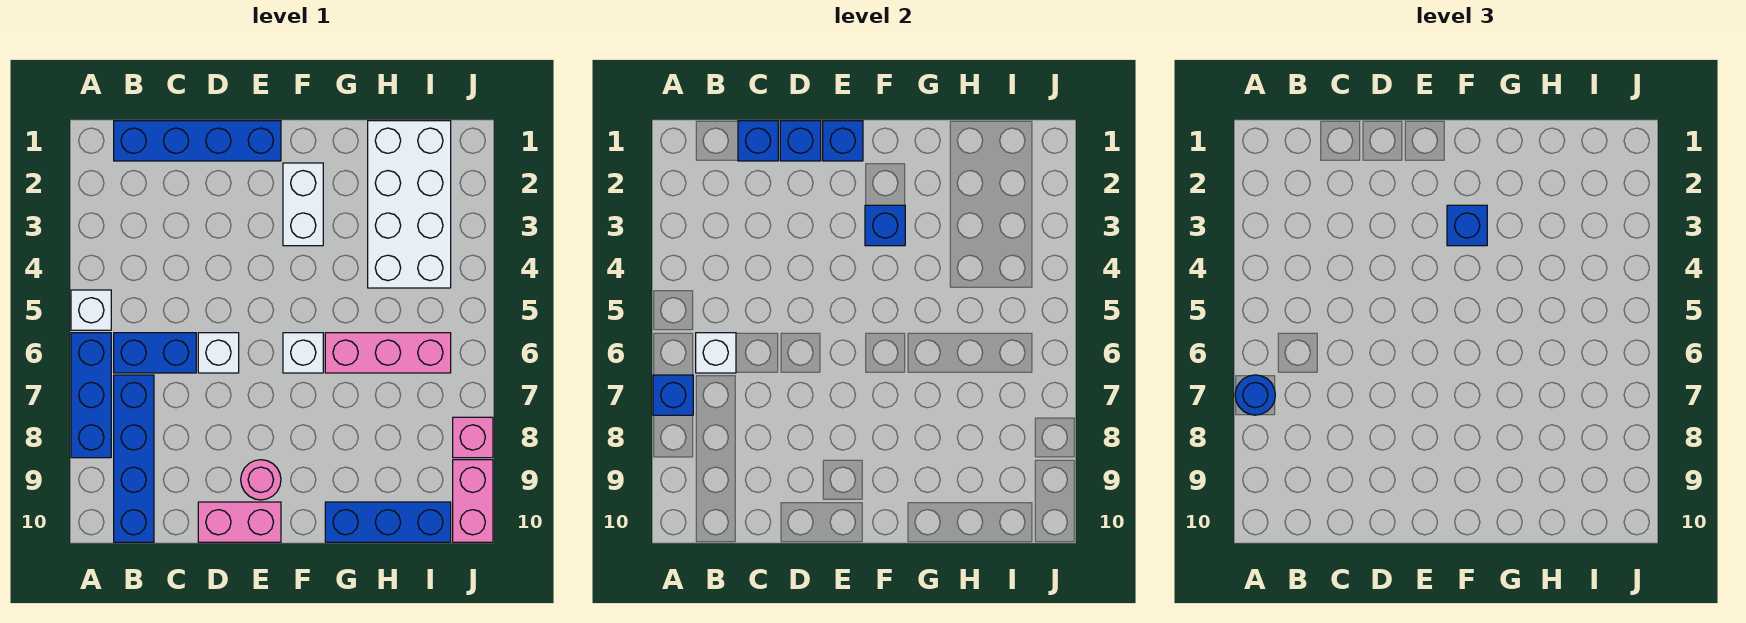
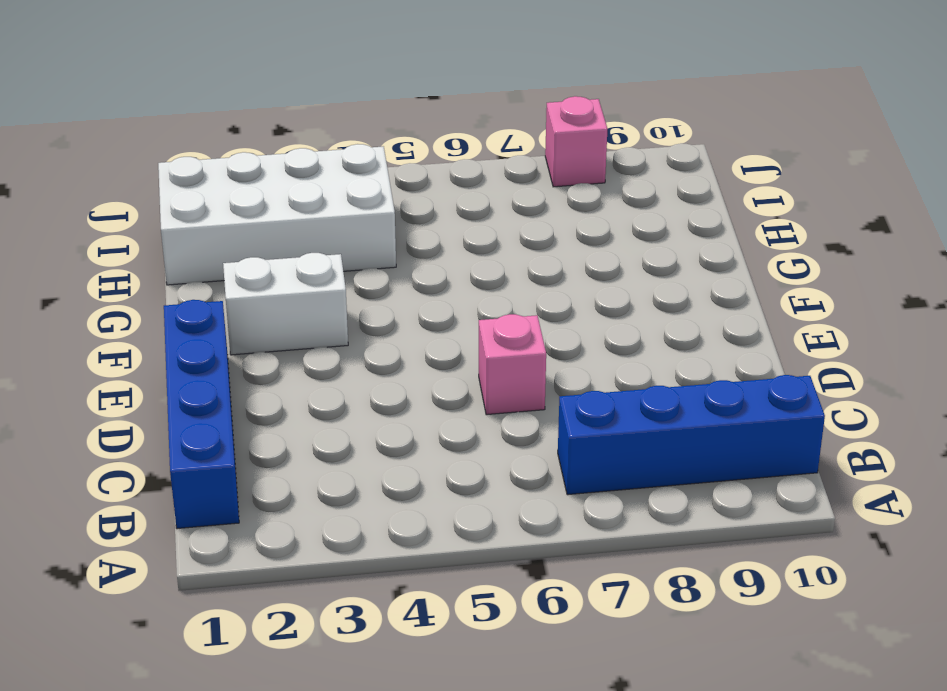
pink 1x1 brick [479,314,546,415] -> white 1x1 brick [198,333,239,373]
none -> white 1x1 brick [71,290,111,330]
none -> blue 1x3 brick [71,333,111,458]
none -> blue 1x2 brick [114,333,196,373]

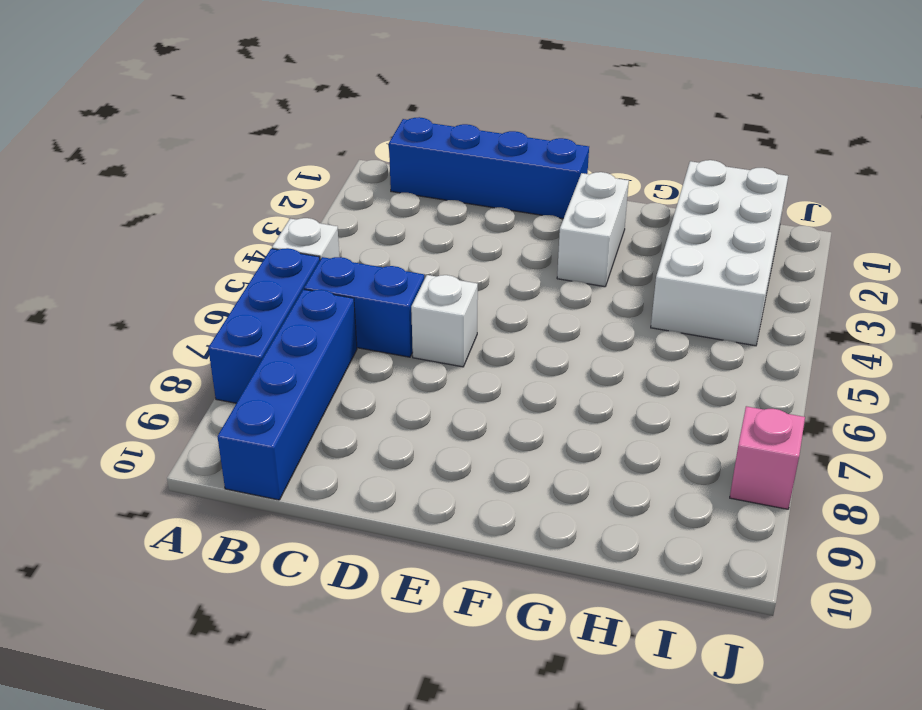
none -> pink 1x2 brick [198,502,281,542]
none -> pink 1x1 round brick [241,460,281,500]
none -> white 1x1 brick [283,333,323,373]

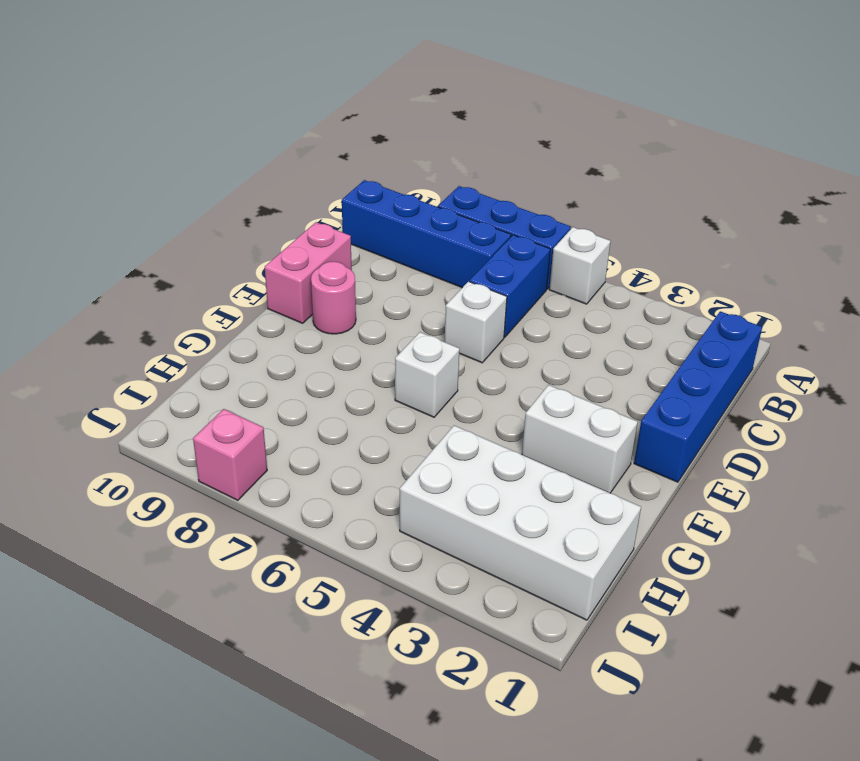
none -> pink 1x3 brick [325,333,451,373]
none -> blue 1x3 brick [325,502,451,542]
none -> pink 1x2 brick [453,460,493,542]

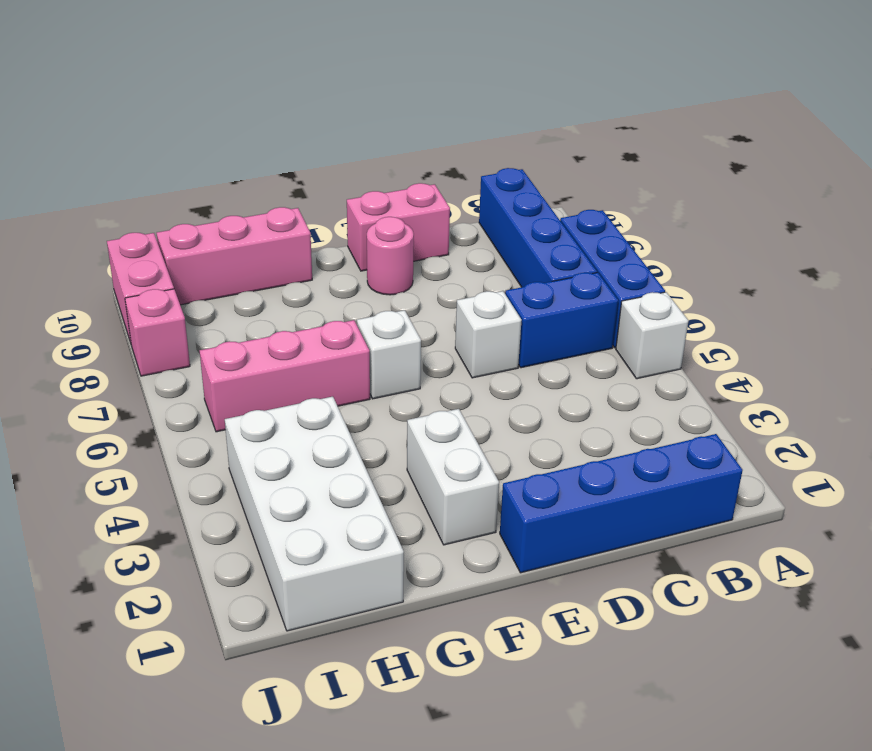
pink 1x3 brick [157,207,312,305] -> blue 1x3 brick [325,502,451,542]
none -> blue 1x1 brick [653,375,693,415]
none -> white 1x1 brick [696,333,736,373]
none -> blue 1x1 brick [738,121,778,161]

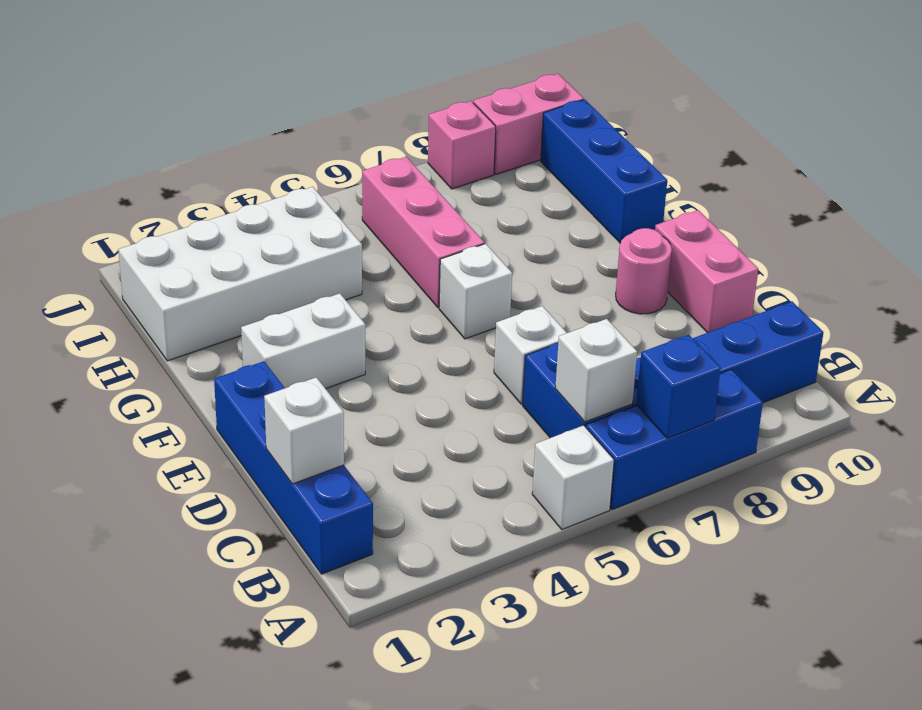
white 1x1 brick [264,377,344,484] -> blue 1x1 brick [738,121,778,161]
none -> blue 1x1 brick [780,121,821,161]
none -> blue 1x1 brick [823,121,863,161]
none -> blue 1x1 brick [865,205,905,246]

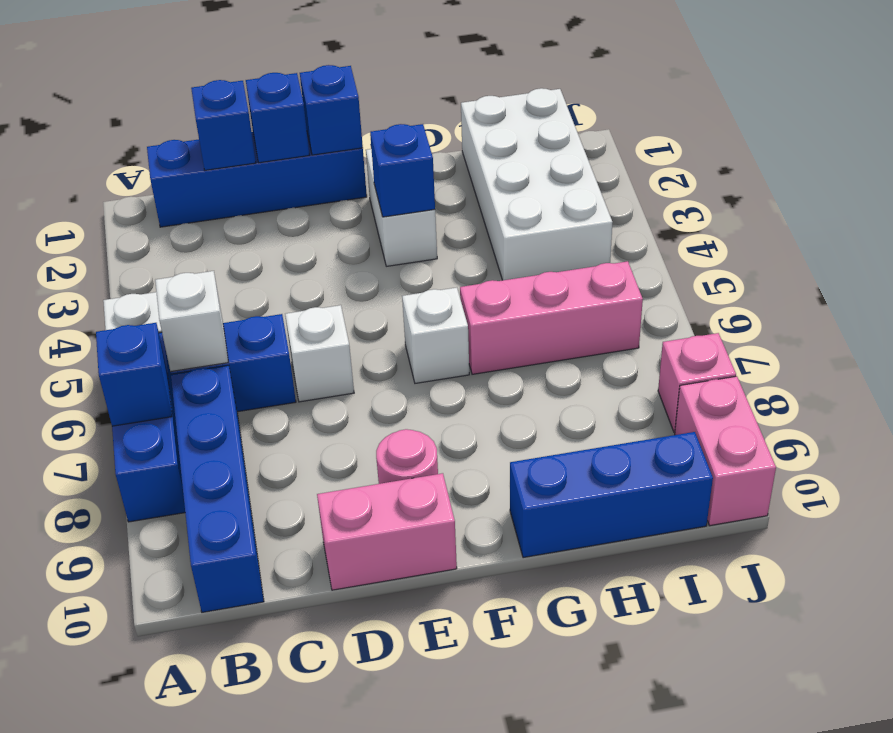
none -> blue 1x1 round brick [1235,375,1275,415]
none -> blue 1x1 brick [1447,205,1487,246]

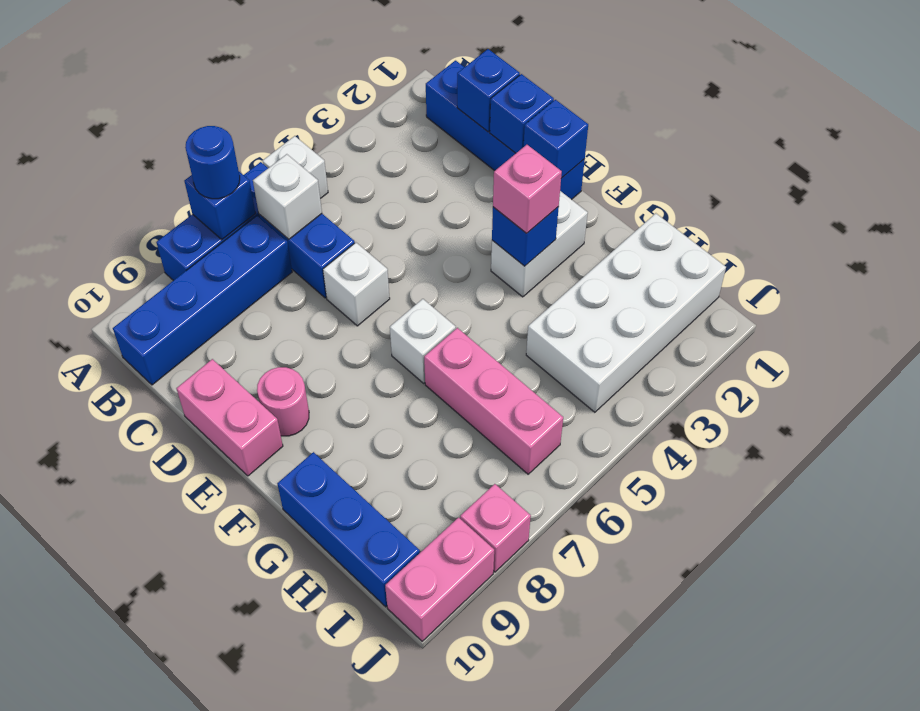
pink 1x1 brick [493,145,562,233] -> blue 1x1 brick [1447,205,1487,246]

